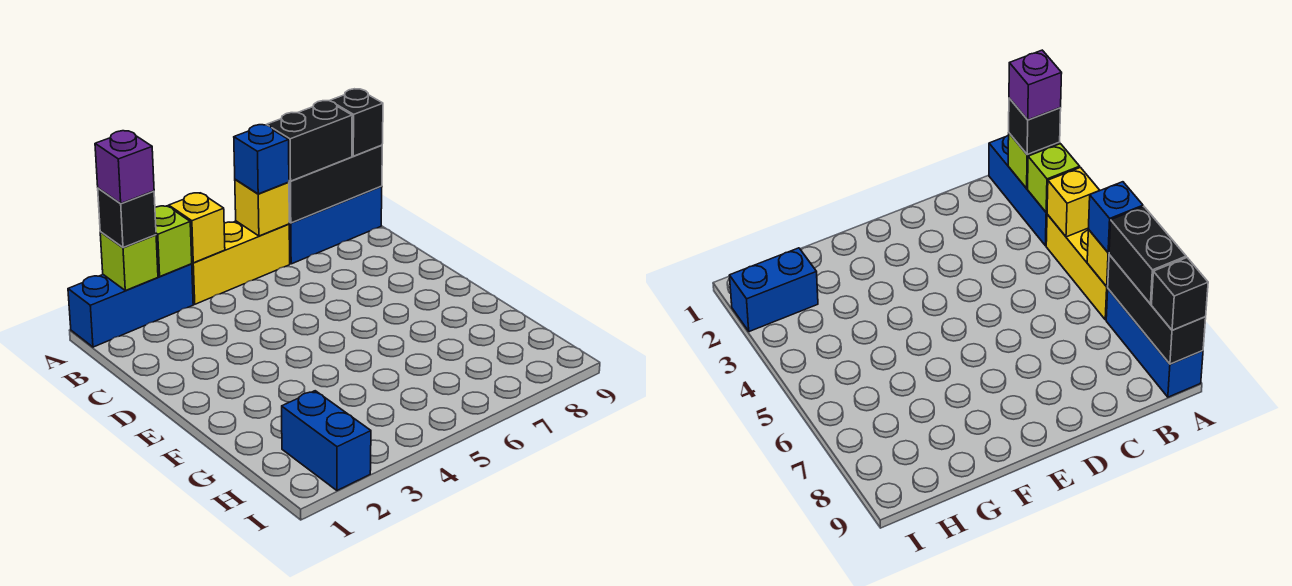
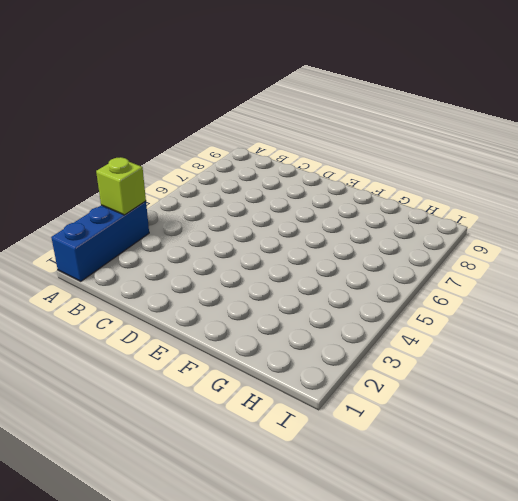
none -> yellow 1x3 brick [192,221,290,304]
none -> blue 1x3 brick [289,186,382,264]
none -> blue 1x2 brick [282,391,371,490]

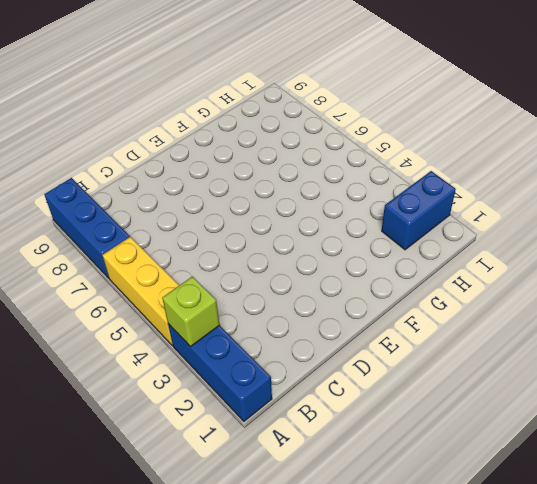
none -> lime 1x1 brick [100,232,158,291]
none -> yellow 1x1 brick [169,193,225,263]
none -> yellow 1x1 brick [235,180,289,236]

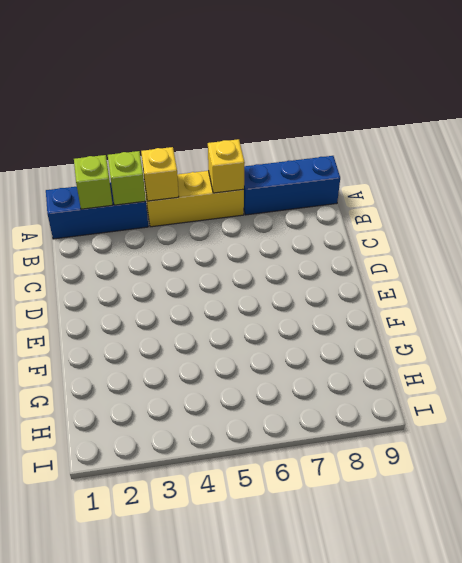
none -> blue 1x2 brick [282,391,371,490]
none -> black 1x3 brick [289,145,382,223]
none -> black 1x1 brick [98,188,156,248]

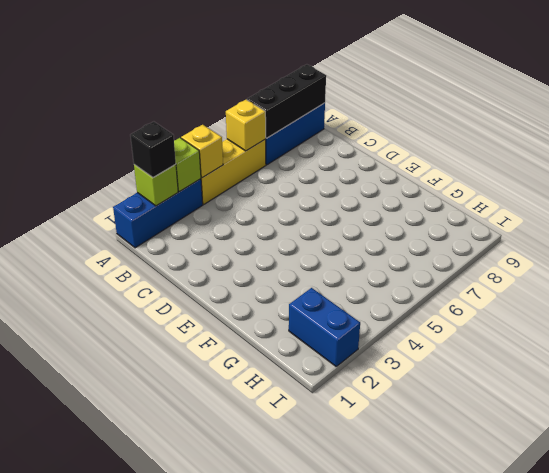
none -> blue 1x1 brick [234,125,289,194]
none -> black 1x2 brick [267,101,352,181]
none -> black 1x1 brick [330,89,383,156]

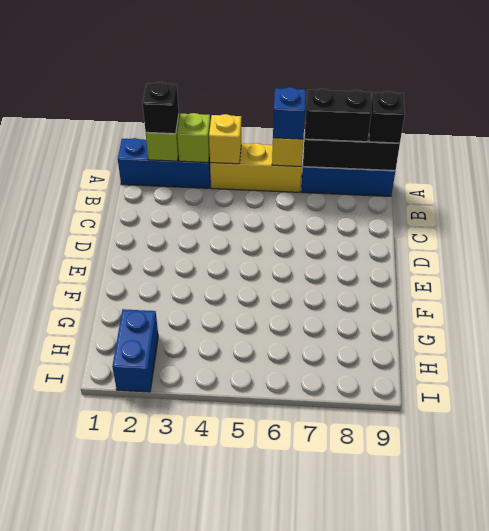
none -> purple 1x1 brick [95,131,154,204]

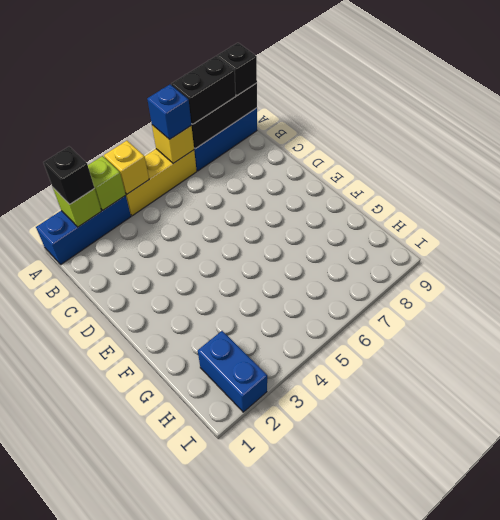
none -> purple 1x1 brick [95,131,154,204]

